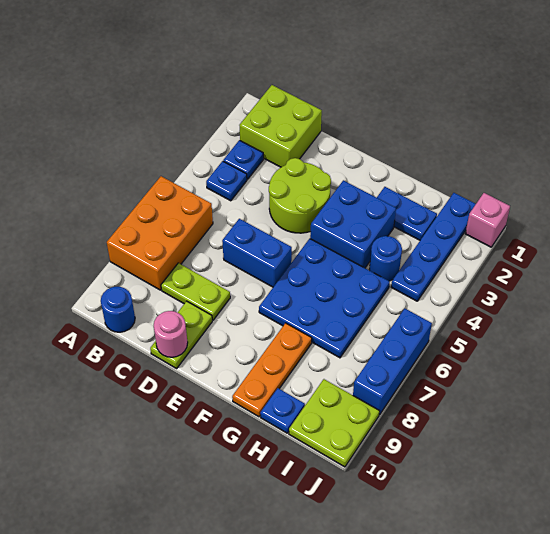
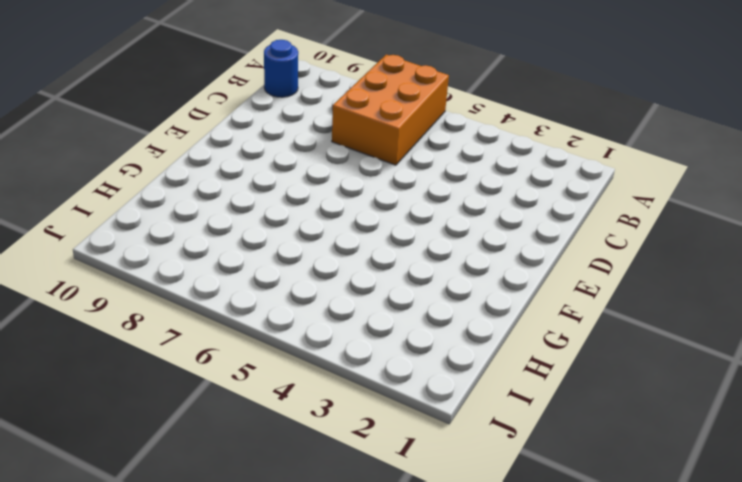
orange 2x3 brick [332,55,449,165] -> orange 2x3 brick turned to [107,176,213,290]
none -> lime 2x2 brick [239,85,322,167]
none -> blue 1x1 plate [223,140,263,179]
none -> blue 1x1 plate [206,161,247,201]

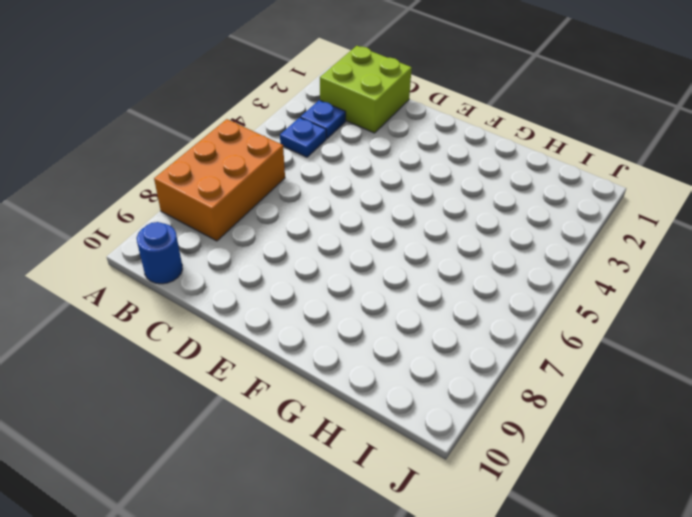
none -> lime 1x2 plate [161,263,230,320]
none -> lime 2x2 round brick [269,158,331,233]
none -> blue 1x2 brick [222,219,292,287]

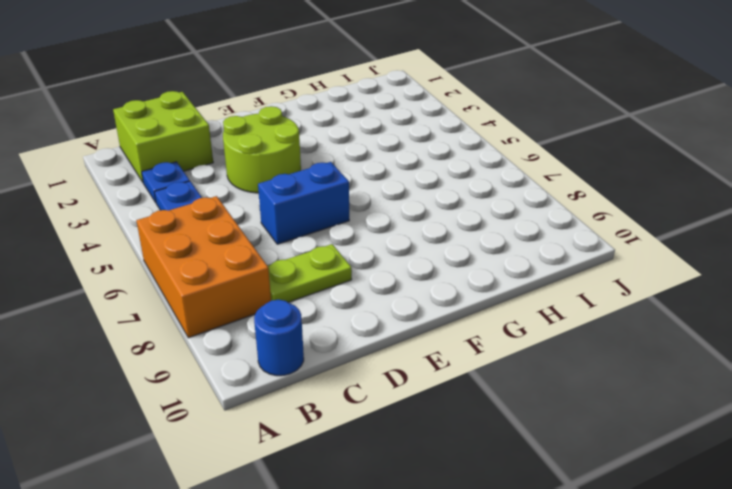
none -> lime 1x2 plate [150,301,212,368]
none -> blue 2x2 brick [310,180,396,268]
none -> blue 3x3 plate [259,239,390,358]

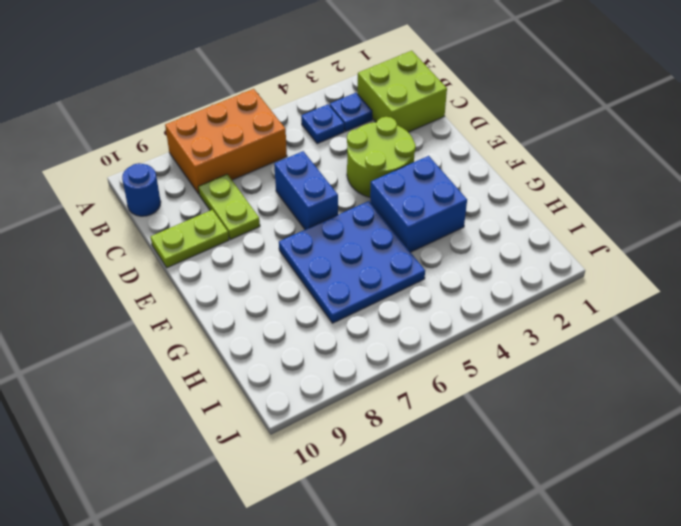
none -> blue 1x2 plate [377,187,437,240]
none -> orange 1x3 plate [232,323,312,417]
none -> blue 1x1 round brick [369,236,402,281]

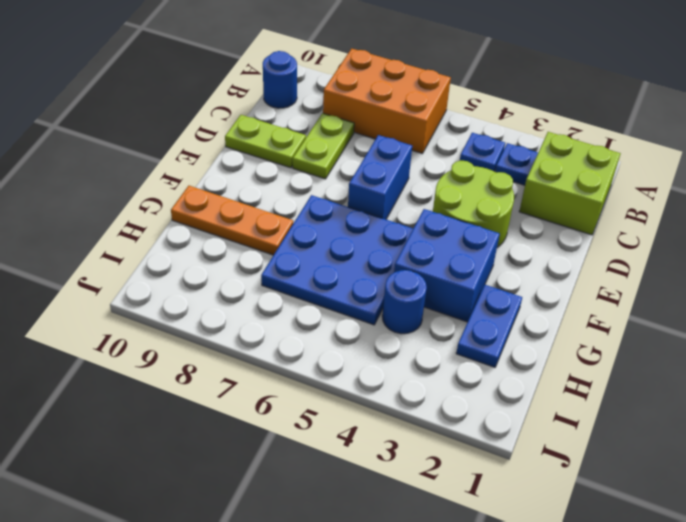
none -> blue 1x1 plate [260,388,305,433]
none -> blue 1x4 plate [391,193,476,301]
none -> lime 2x2 plate [289,379,380,467]

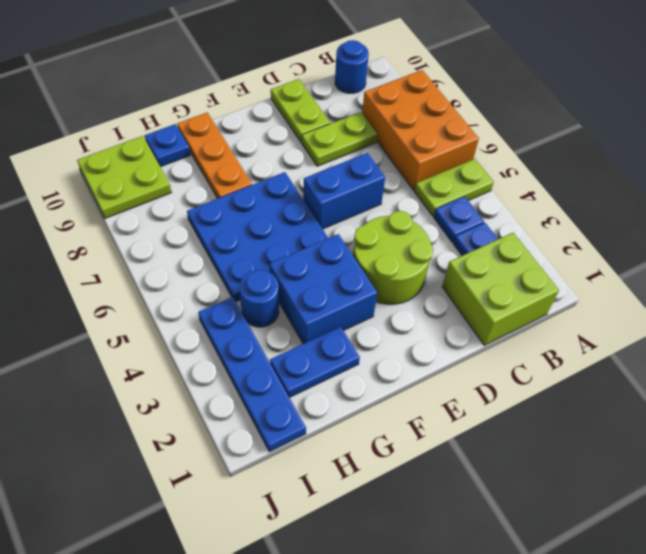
lime 1x2 plate [415,159,494,216] -> none
none -> pink 1x1 brick [465,193,510,247]
none -> blue 1x3 brick [353,308,432,415]
none -> pink 1x1 round brick [154,311,188,357]

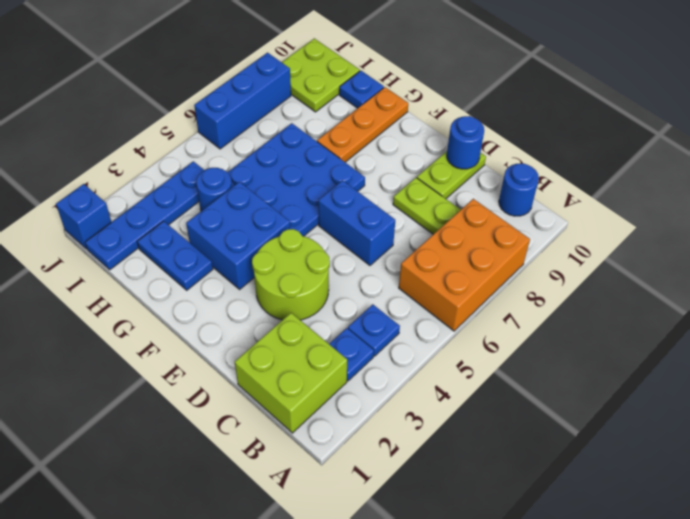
blue 1x1 round brick [447,116,484,169] -> pink 1x1 round brick [154,311,188,357]
blue 1x1 brick [56,184,111,249] -> pink 1x1 brick [465,193,510,247]

